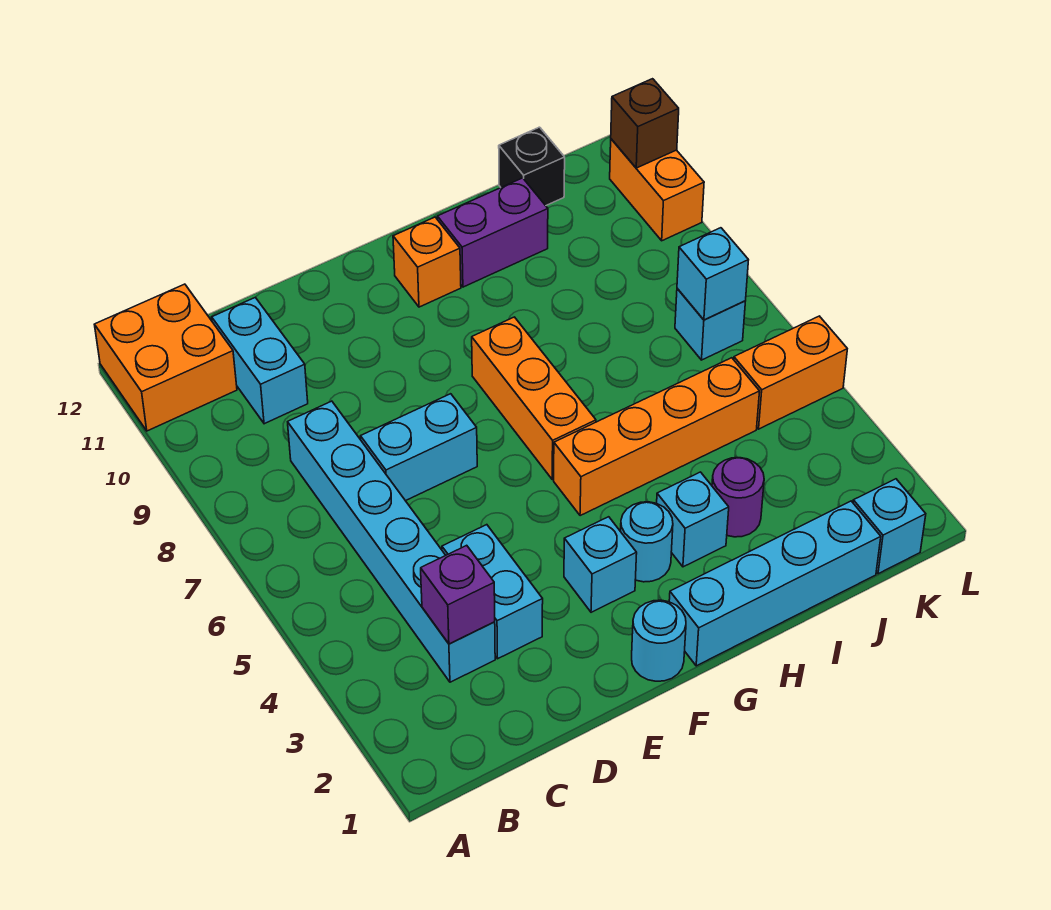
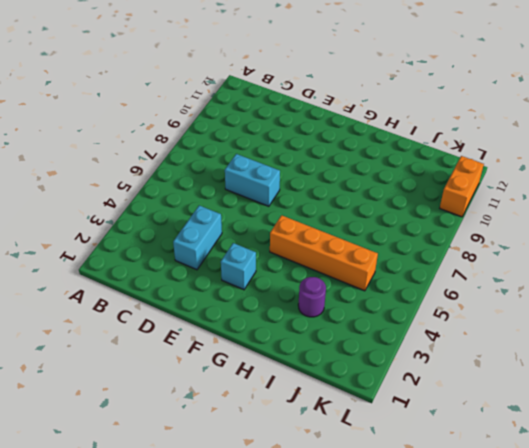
none -> orange 2x2 brick [94,284,237,431]
none -> cyan 1x6 brick [288,401,495,682]
none -> cyan 1x2 brick [212,297,308,424]

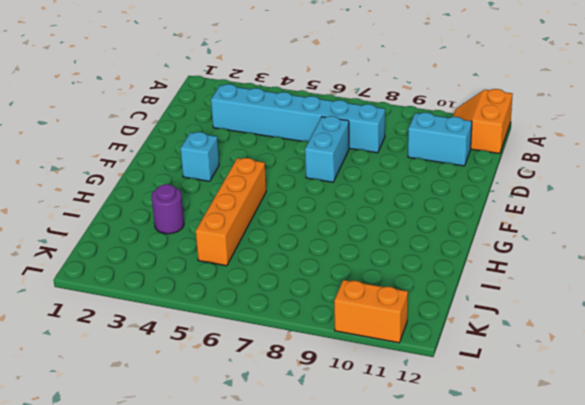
orange 2x2 slope [453,89,513,154] -> orange 2x2 brick [94,284,237,431]
none -> cyan 1x2 brick [442,525,543,659]
none -> cyan 1x1 round brick [632,600,686,681]
none -> cyan 1x4 brick [669,501,881,666]

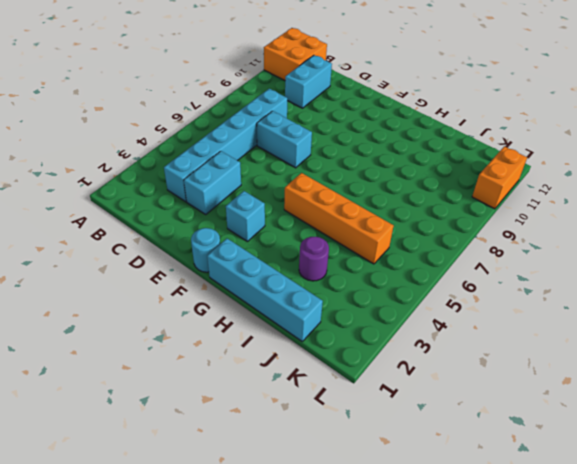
none -> cyan 1x1 round brick [621,502,673,582]
none -> orange 1x3 brick [472,317,596,479]
none -> orange 1x1 brick [393,217,461,307]

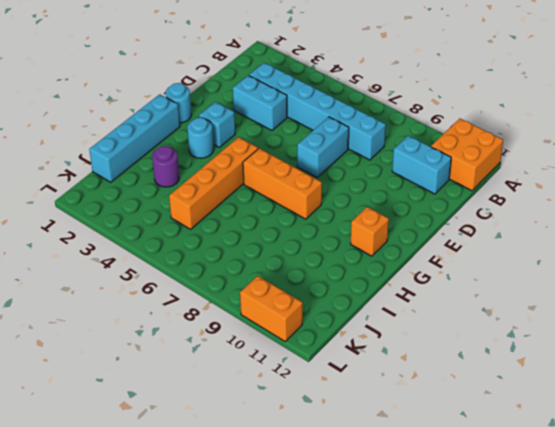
none -> cyan 1x1 brick [657,472,729,567]
none -> purple 1x2 brick [437,178,548,287]
none -> black 1x1 brick [499,127,565,206]

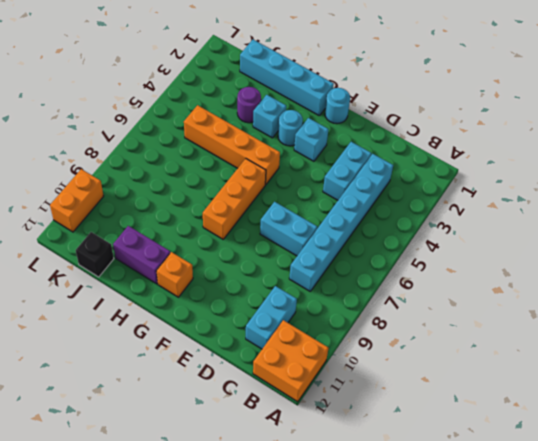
none -> cyan 1x1 brick [853,479,926,574]
none -> orange 1x2 brick [734,316,847,429]
none -> cyan 1x1 brick [675,289,745,360]

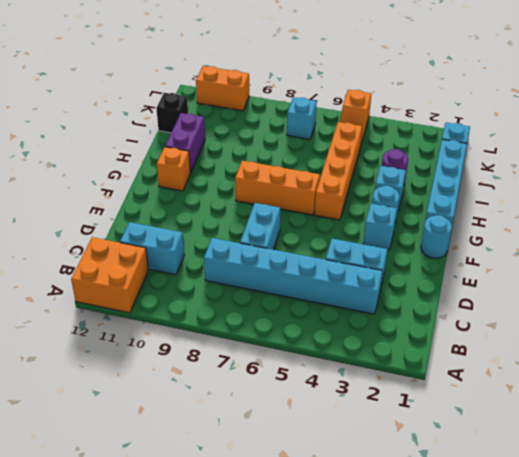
orange 1x2 slope [340,90,371,147] -> orange 1x2 brick [734,316,847,429]
none -> purple 1x1 brick [421,545,495,644]
none -> cyan 1x1 brick [677,228,748,320]
none -> brown 1x1 brick [611,79,679,168]

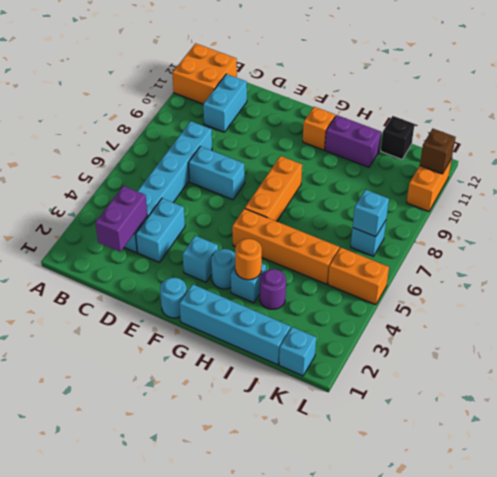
purple 1x2 brick [95,186,147,252] -> purple 1x1 brick [421,545,495,644]
orange 1x1 round brick [235,239,262,280] -> none

